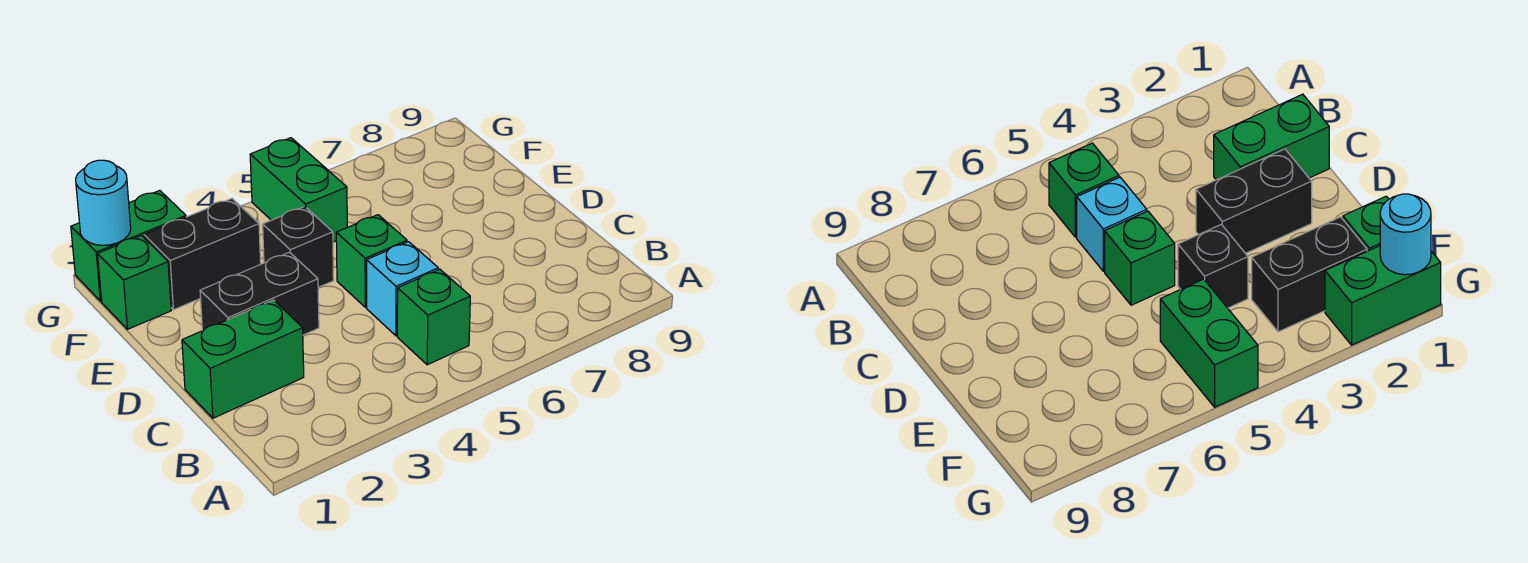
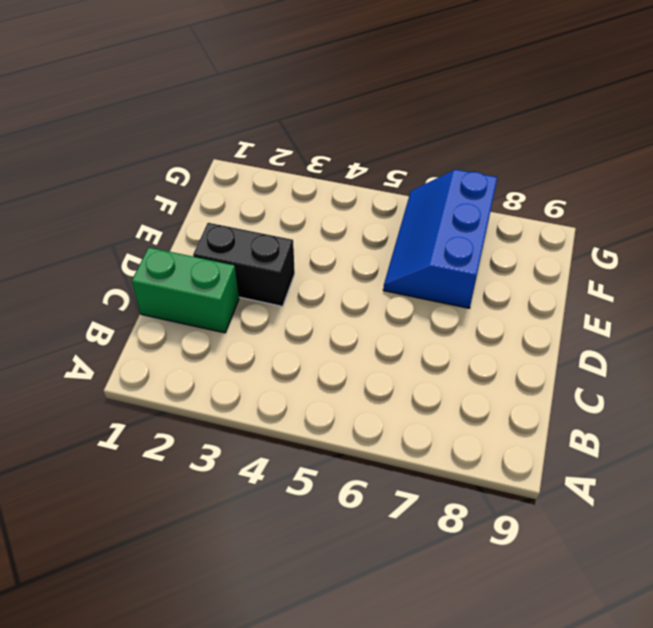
blue 2x3 slope [383,169,498,308] -> none
none -> green 1x1 brick [397,269,470,365]
none -> cyan 1x1 brick [367,242,438,336]

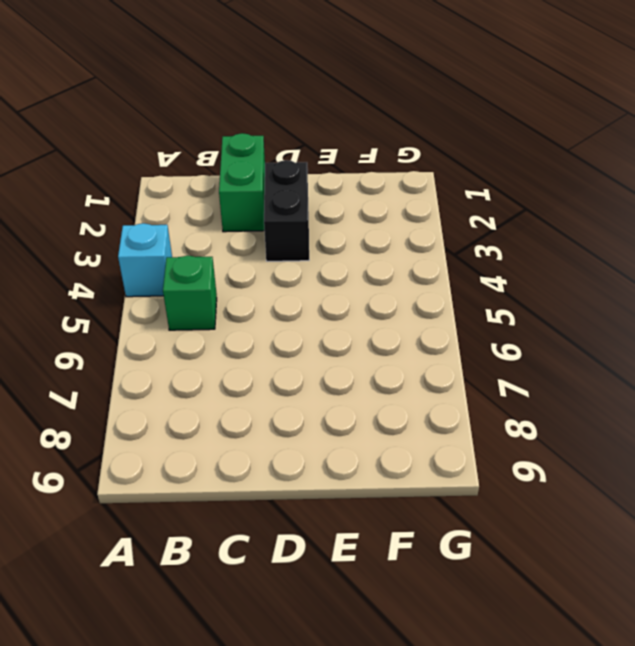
cyan 1x1 brick [118,223,172,297] -> cyan 1x1 brick moved to [367,242,438,336]
none -> green 1x1 brick [336,215,407,307]
none -> black 1x1 brick [263,207,334,287]

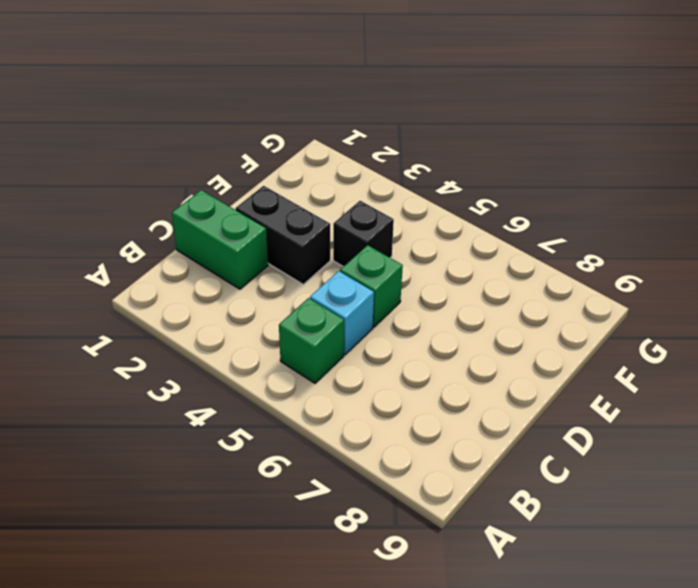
none -> green 1x1 brick [98,236,171,329]
none -> black 1x2 brick [144,199,261,310]

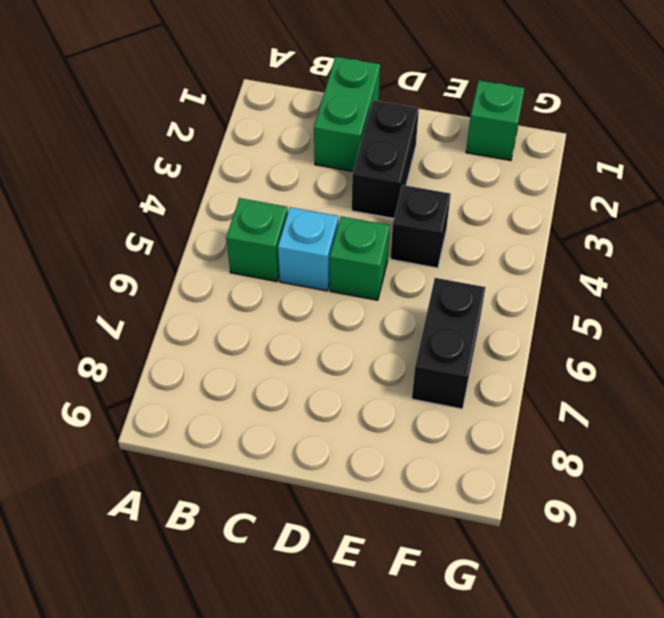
black 1x2 brick [412,278,486,409] -> black 1x2 brick moved to [144,199,261,310]
none -> green 1x2 brick [250,138,347,242]
none -> green 1x2 brick [71,190,186,301]

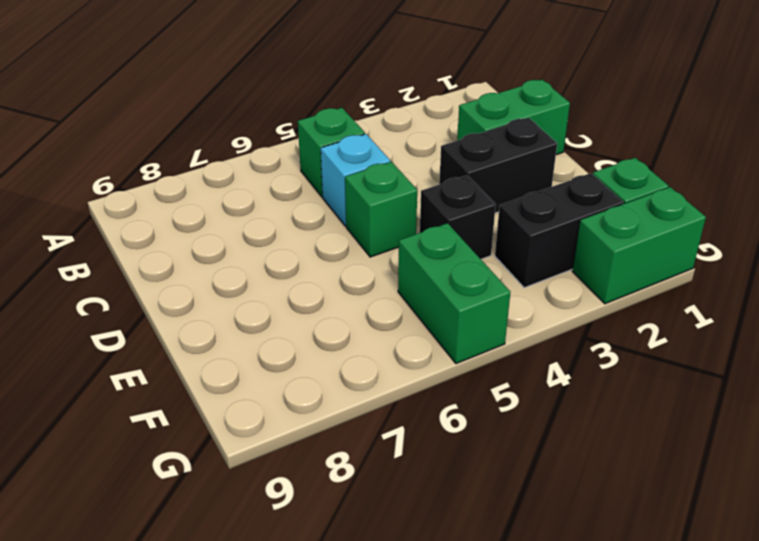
none -> cyan 1x1 round brick [76,160,131,245]

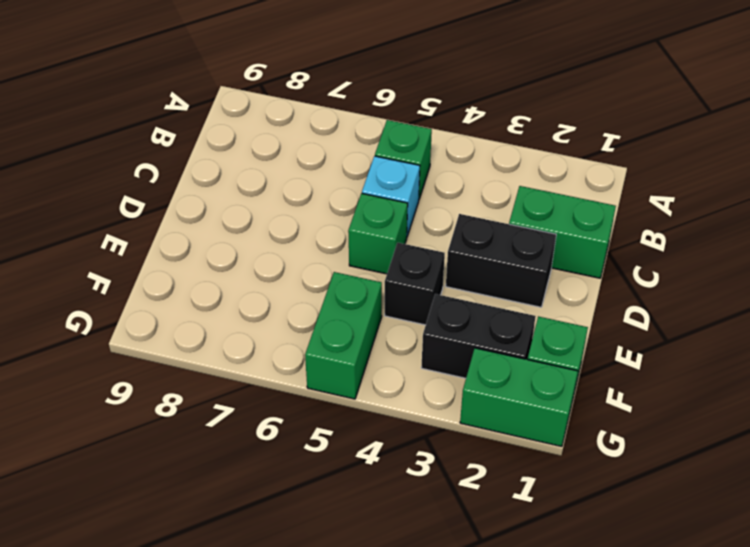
none -> cyan 1x1 round brick [76,160,131,245]

